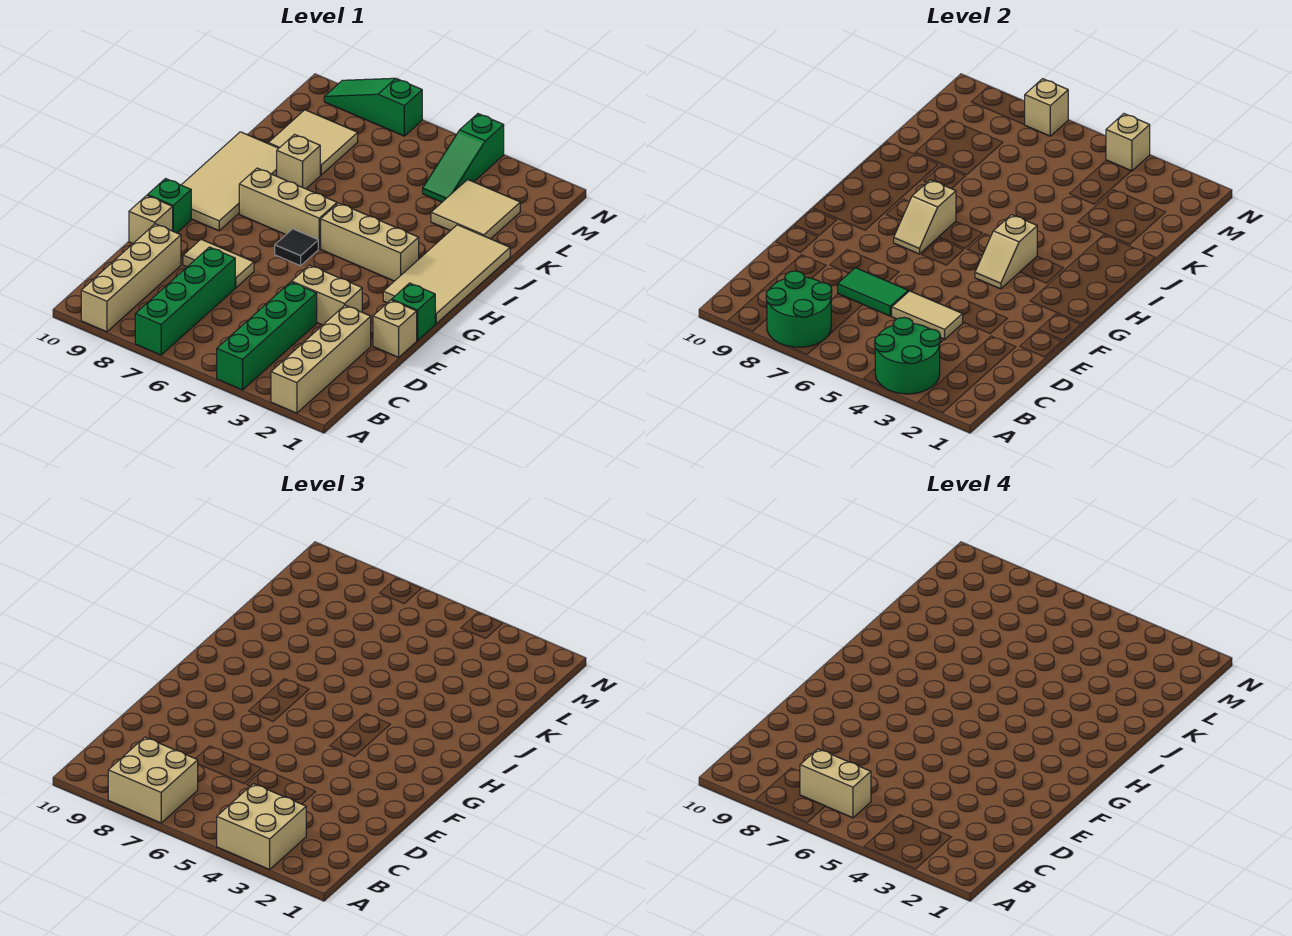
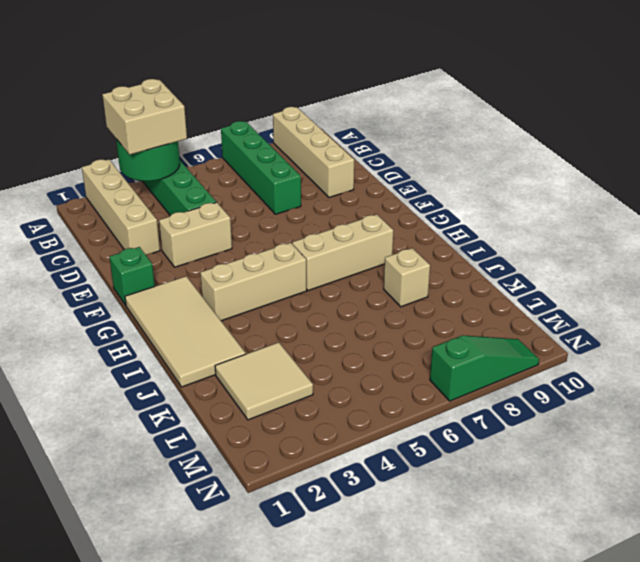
none -> tan 1x1 brick [373,300,417,357]
none -> tan 1x2 tile [183,239,254,288]
none -> tan 1x1 brick [129,195,173,244]
none -> green 1x1 brick [148,179,191,233]

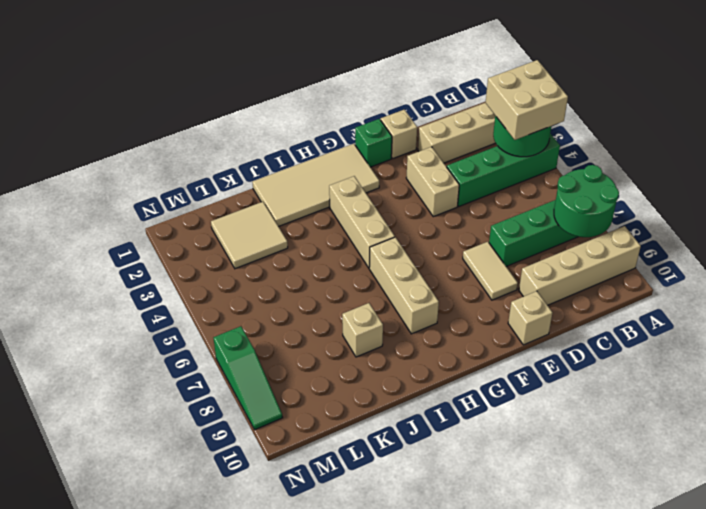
none -> green 1x1 brick [148,179,191,233]
none -> black 1x1 tile [275,229,318,266]
none -> tan 2x4 tile [182,132,279,231]
none -> tan 2x2 tile [268,110,358,175]

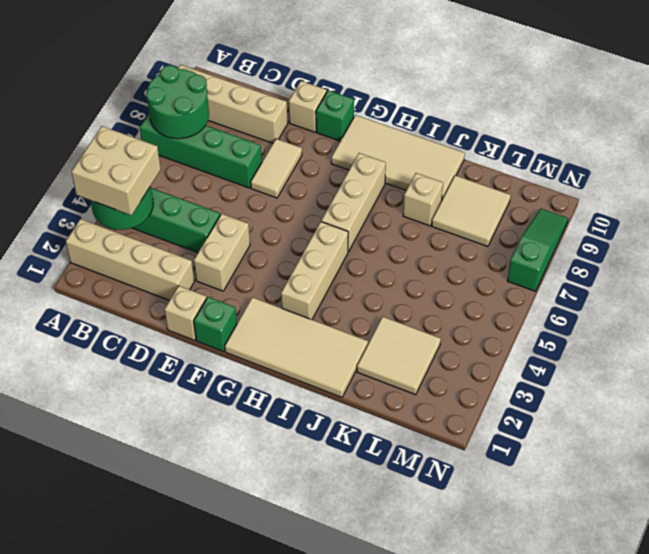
none -> black 1x1 tile [275,229,318,266]
none -> green 1x3 slope [423,114,504,202]
none -> tan 1x2 tile [892,291,963,339]
none -> green 1x2 tile [838,268,908,316]

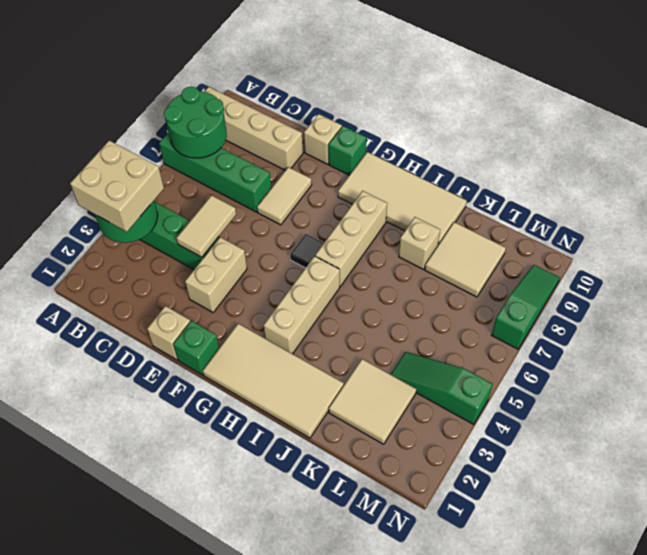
none -> tan 1x4 brick [271,305,371,413]
none -> green 1x2 tile [838,268,908,316]
none -> tan 1x2 slope [975,215,1037,289]
none -> tan 1x2 slope [894,180,956,254]

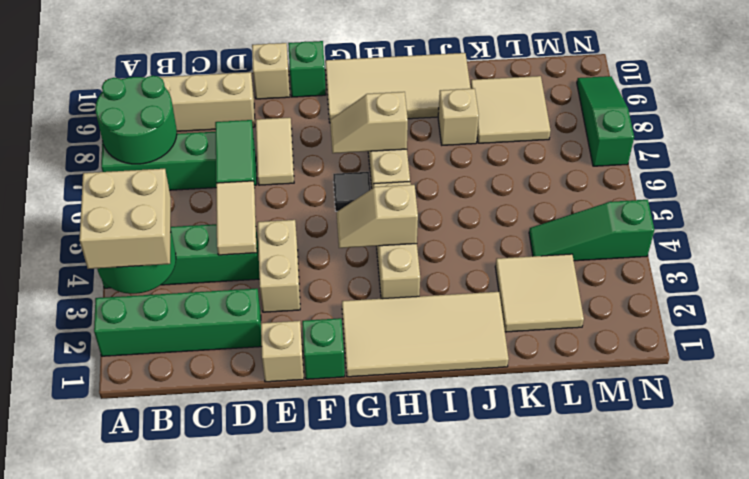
green 1x4 brick [94,289,262,356] -> tan 1x4 brick [271,305,371,413]
none -> tan 1x1 brick [1106,114,1150,171]
none -> tan 1x1 brick [1025,79,1068,136]
none -> tan 2x2 brick [108,737,198,823]
none -> tan 1x2 brick [800,749,871,818]

